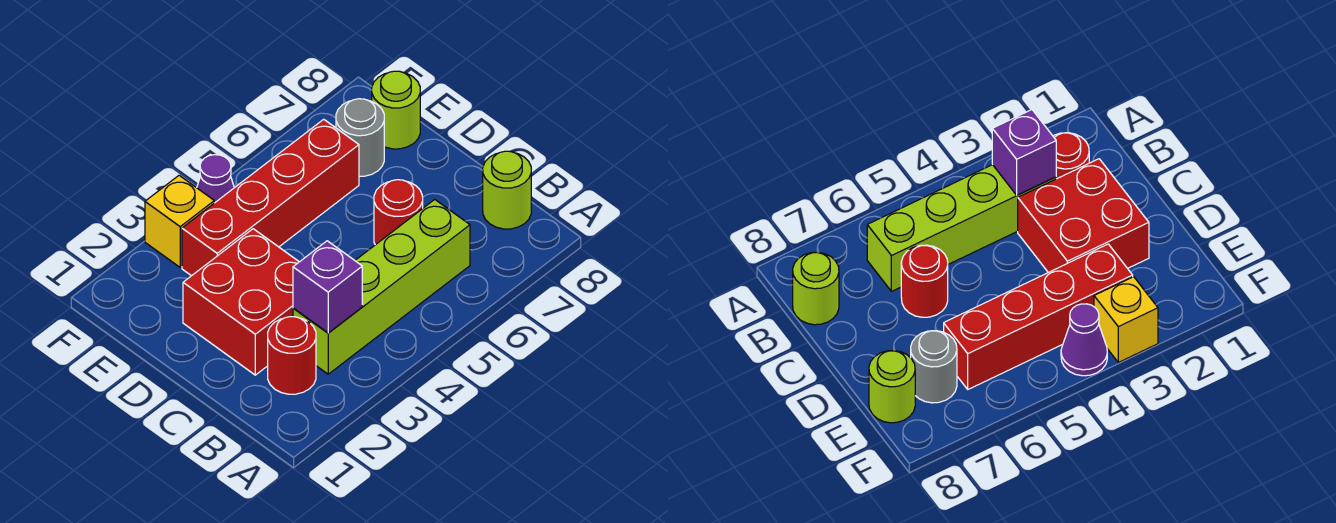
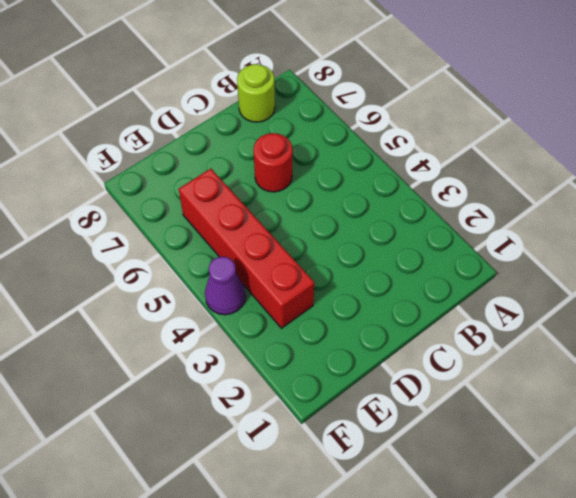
none -> red 1x1 round brick [268,317,316,394]
none -> lime 1x4 brick [293,200,470,374]

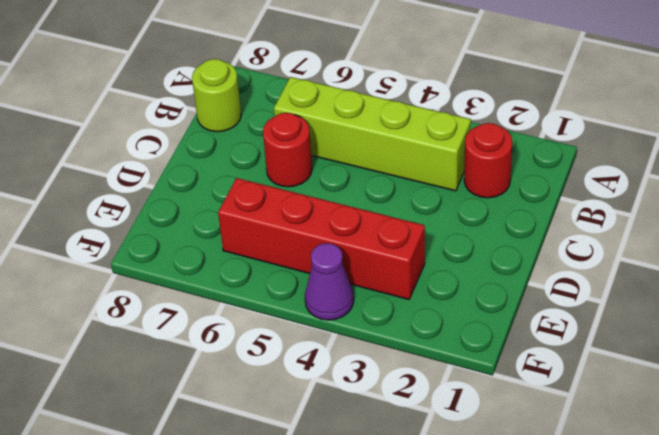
none -> red 2x2 brick [183,229,299,375]
none -> grey 1x1 round brick [336,99,384,176]

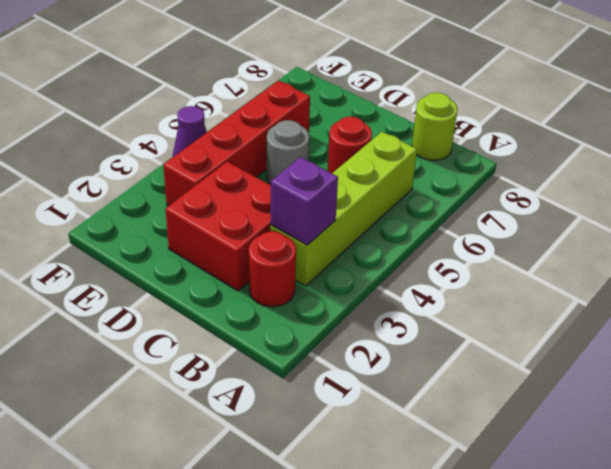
grey 1x1 round brick [267,120,309,184] -> grey 1x1 round brick moved to [336,99,384,176]
none -> lime 1x1 round brick [372,71,420,149]
none -> yellow 1x1 brick [145,175,214,267]

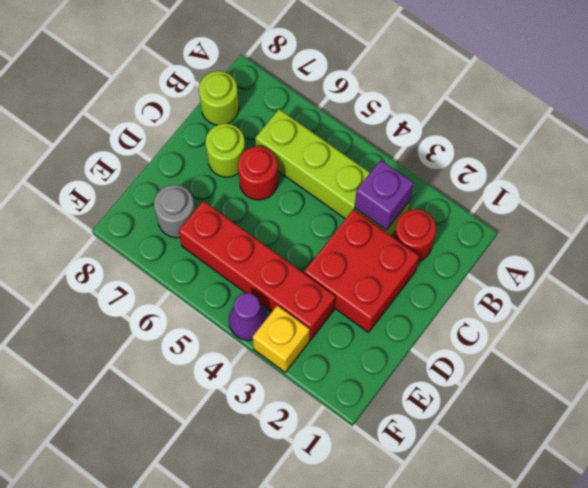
lime 1x1 round brick [205,123,245,177] -> lime 1x1 round brick moved to [372,71,420,149]

